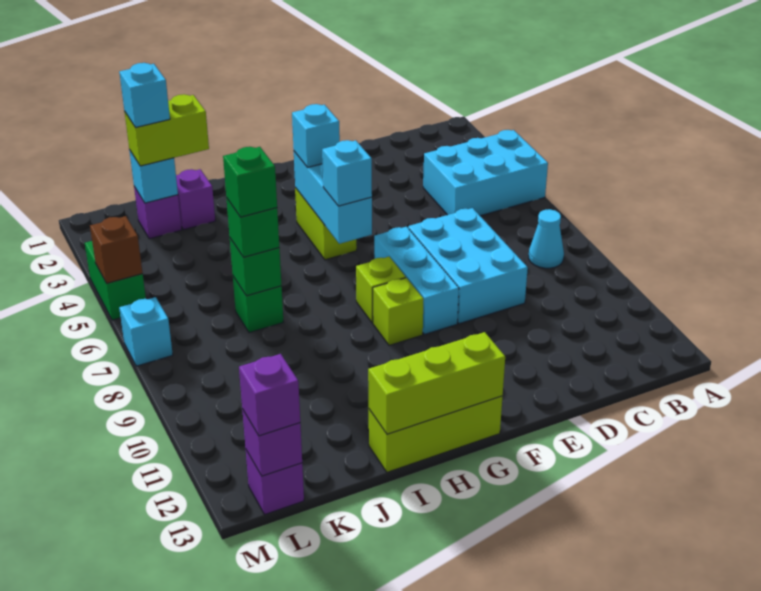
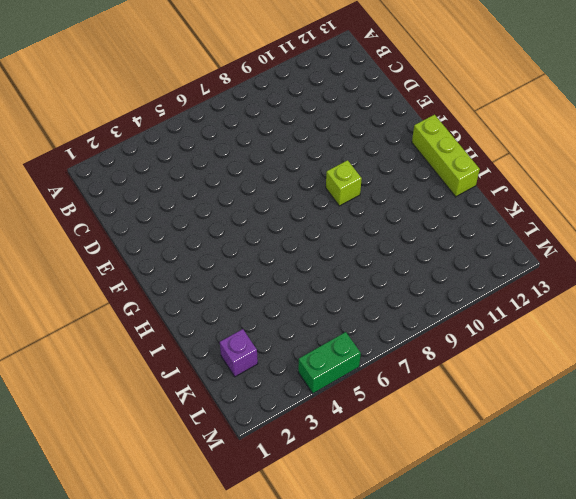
none -> cyan 2x3 brick [423,130,548,216]
none -> cyan 1x1 cone [529,209,564,268]
none -> cyan 2x3 brick [408,208,528,324]

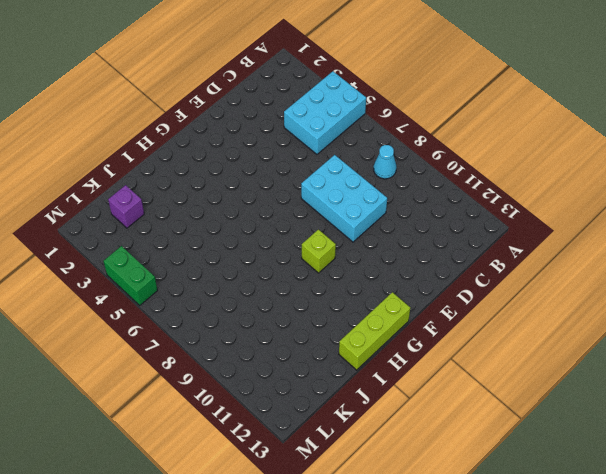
none -> cyan 1x3 brick [374,227,459,334]
none -> lime 1x2 brick [295,188,357,260]
none -> lime 1x1 brick [356,257,406,323]

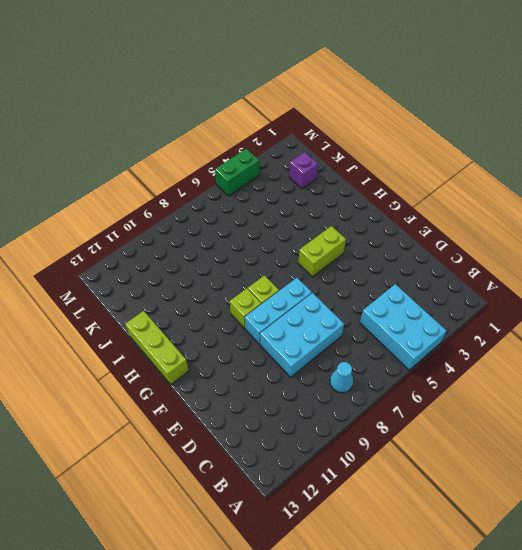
none -> purple 1x1 brick [176,169,215,230]
none -> green 1x1 brick [233,277,283,333]
none -> purple 1x1 brick [246,450,304,514]

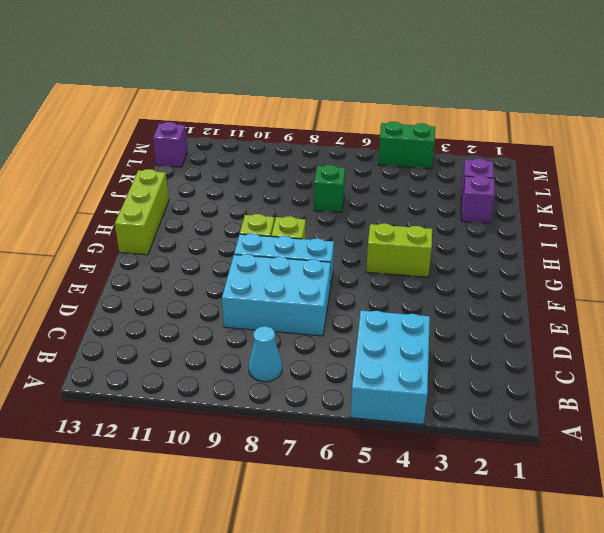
none -> cyan 1x1 brick [119,297,173,366]
none -> cyan 1x3 brick [294,151,372,244]
none -> lime 1x3 brick [368,332,505,434]

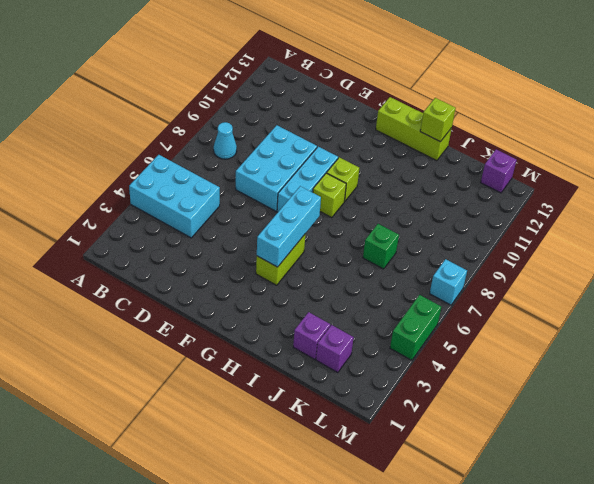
lime 1x1 brick [420,98,456,142] -> lime 1x3 brick [368,332,505,434]
none -> green 1x1 brick [230,238,282,296]
none -> cyan 1x1 brick [129,150,178,203]
none -> purple 1x1 brick [242,409,302,476]

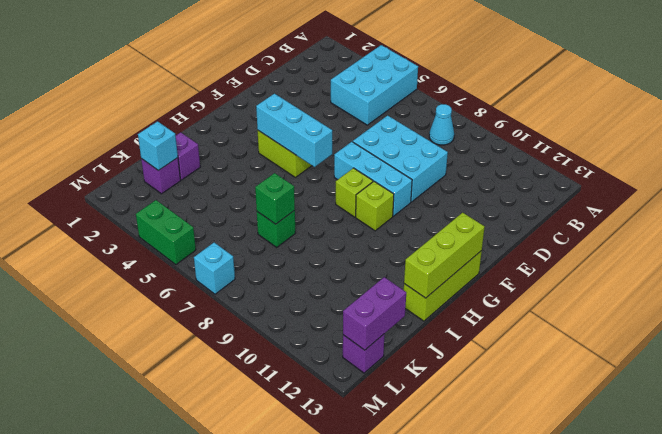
purple 1x2 brick [343,277,406,350] -> purple 1x1 brick [242,409,302,476]
none -> brown 1x1 brick [90,216,143,283]
none -> cyan 1x1 brick [292,104,340,168]
none -> cyan 1x1 brick [322,140,372,206]

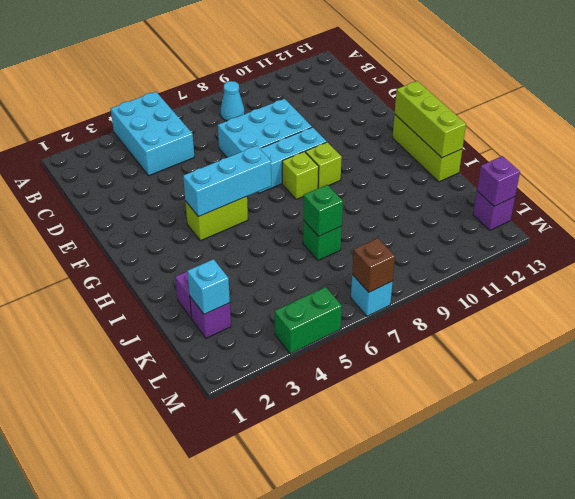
brown 1x1 brick [352,238,395,292] -> brown 1x1 brick moved to [90,216,143,283]
none -> cyan 1x1 brick [292,104,340,168]
none -> cyan 1x1 brick [322,140,372,206]
none -> lime 1x2 brick [125,94,209,166]

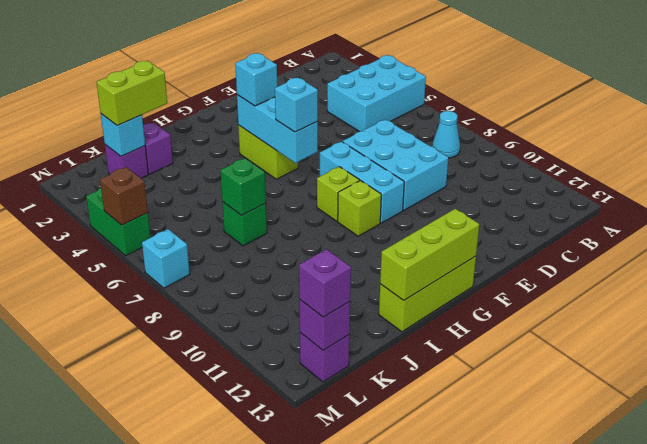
none -> green 1x1 brick [226,198,279,257]
none -> green 1x1 brick [223,147,277,217]
none -> cyan 1x1 brick [119,63,170,128]

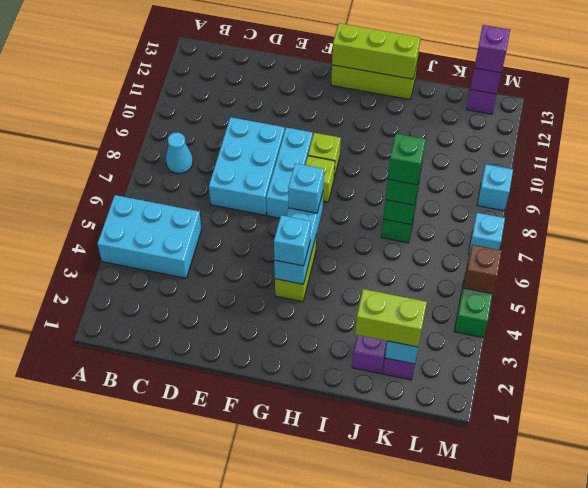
cyan 1x1 brick [477,164,513,211] -> cyan 1x1 brick moved to [119,63,170,128]

